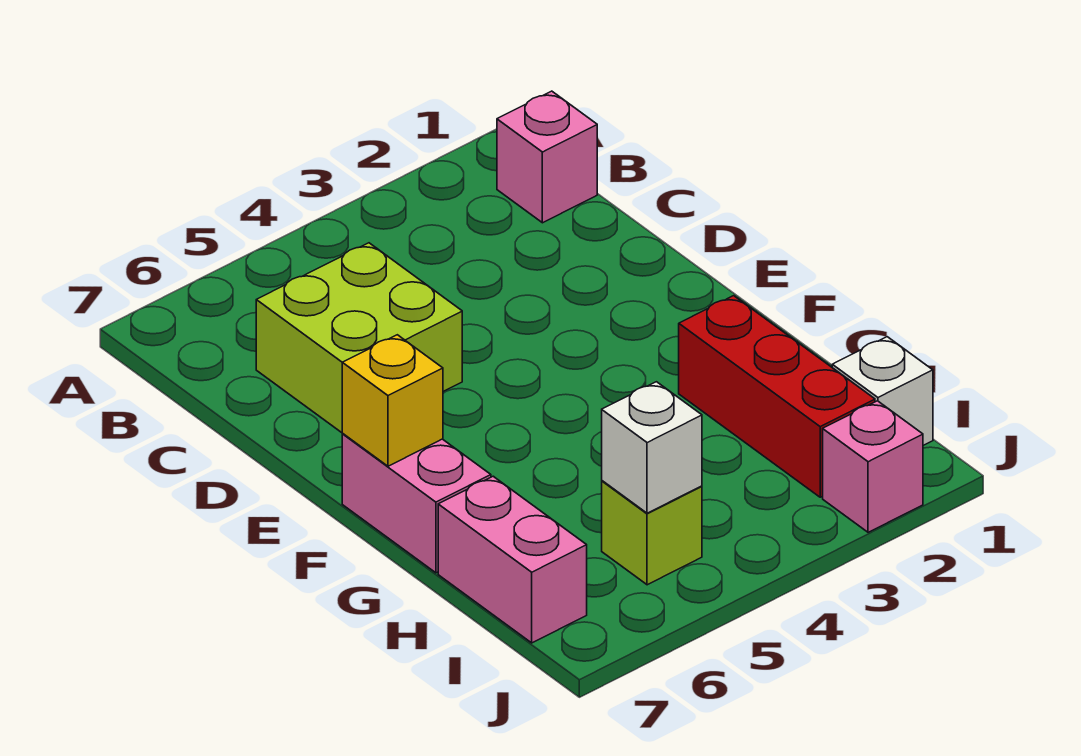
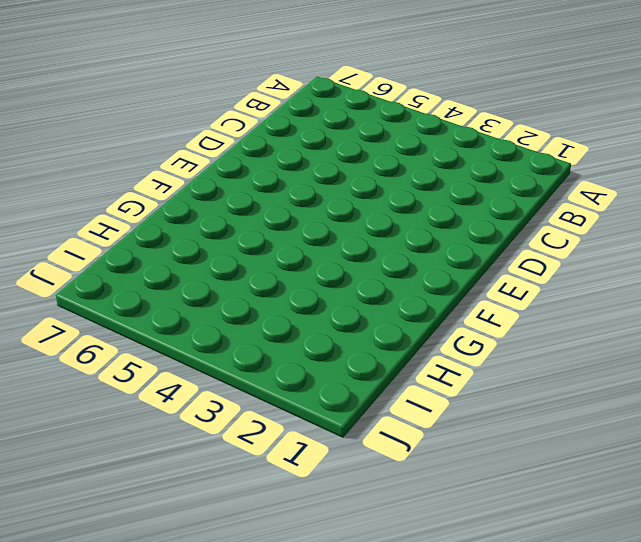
none -> pink 1x1 brick [497,91,597,223]
none -> lime 2x2 brick [256,243,462,433]

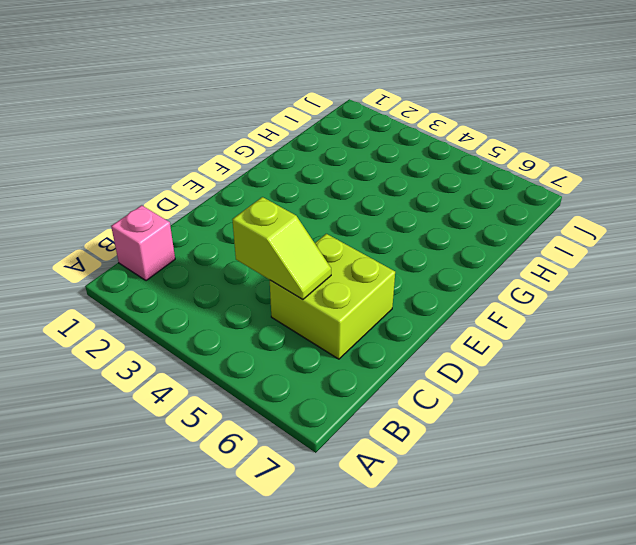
lime 1x2 slope [232,197,331,300] -> none
none -> pink 1x2 brick [342,434,491,573]
none -> red 1x3 brick [679,296,875,497]

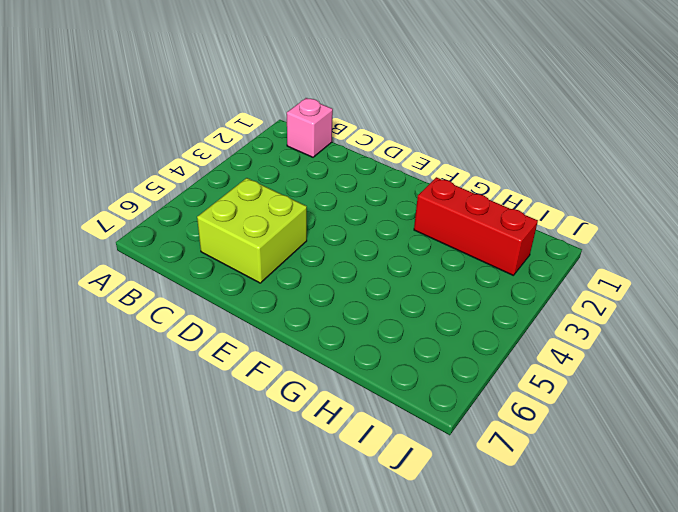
none -> pink 1x2 brick [342,434,491,573]
none -> pink 1x2 brick [438,476,587,643]

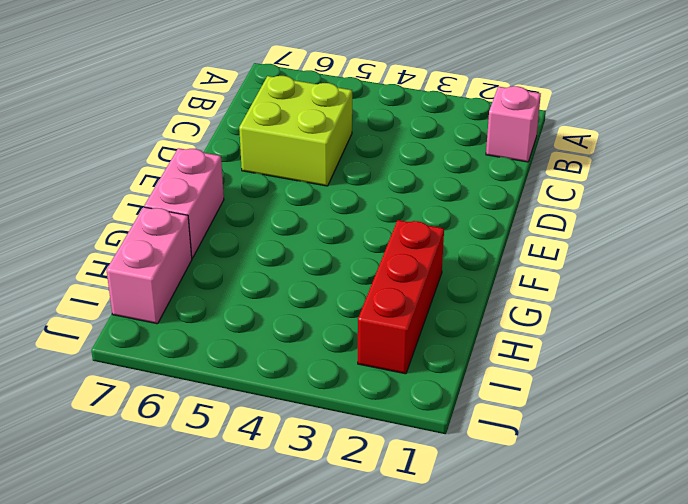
none -> white 1x1 brick [832,337,933,445]
none -> lime 1x1 brick [602,481,702,585]

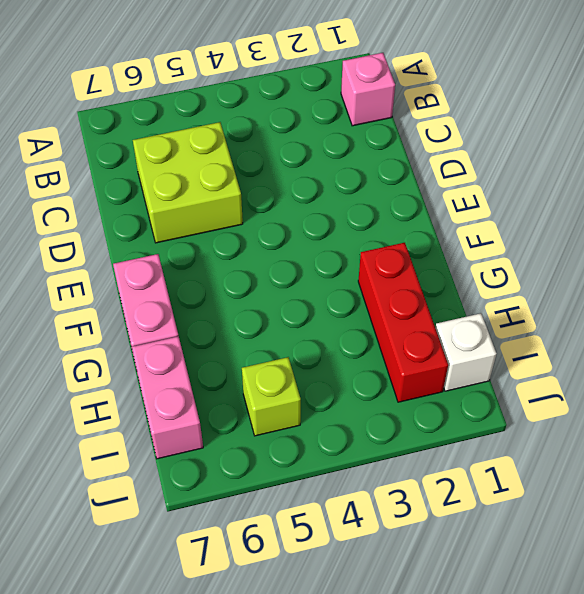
none -> pink 1x1 brick [823,401,923,532]
none -> yellow 1x1 brick [342,335,443,466]

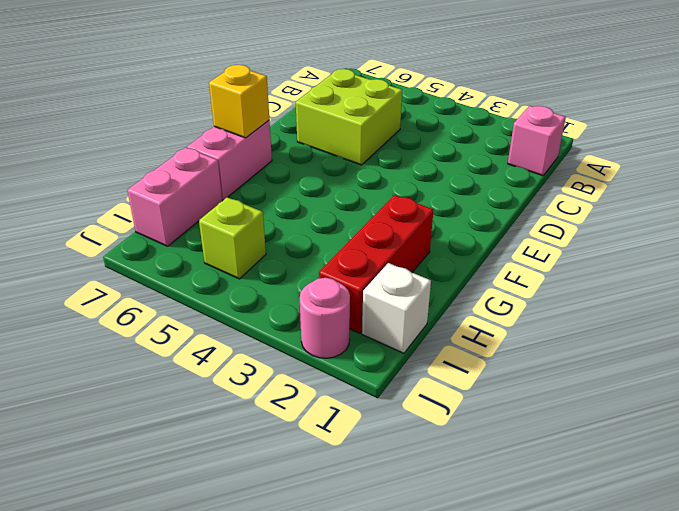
pink 1x1 round brick [300,278,350,358] -> pink 1x1 brick [823,401,923,532]
none -> white 1x1 brick [602,382,702,513]

